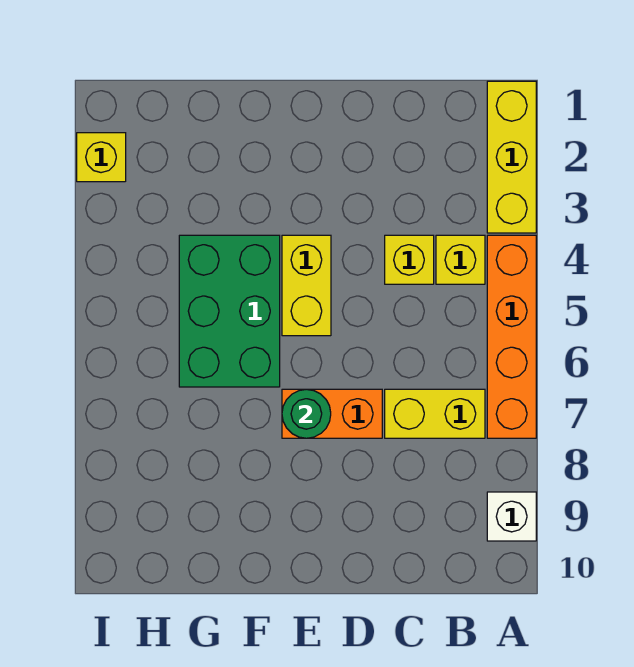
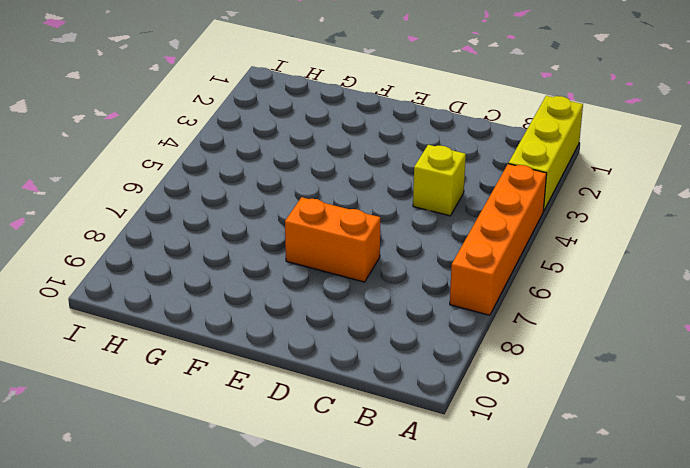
none -> white 1x1 brick [487,492,536,541]
none -> yellow 1x1 brick [436,235,485,284]

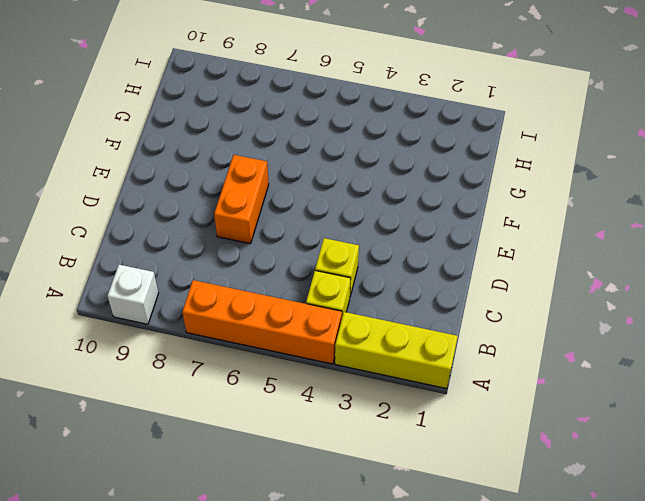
none -> yellow 1x2 brick [385,389,485,438]
none -> yellow 1x2 brick [282,235,331,336]

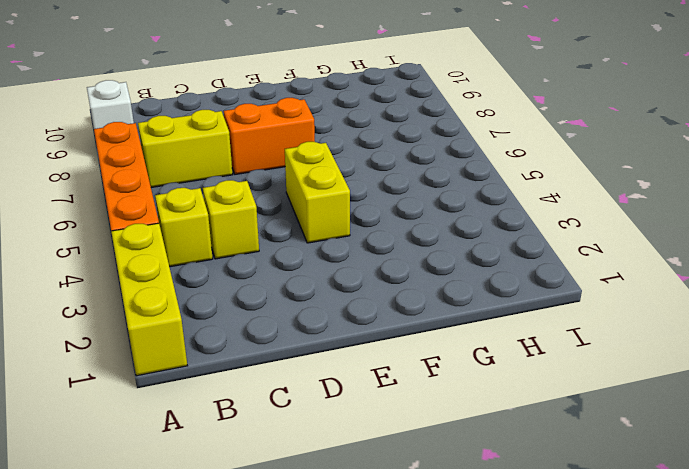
none -> green 2x3 brick [179,235,280,387]
none -> yellow 1x1 brick [77,133,126,182]

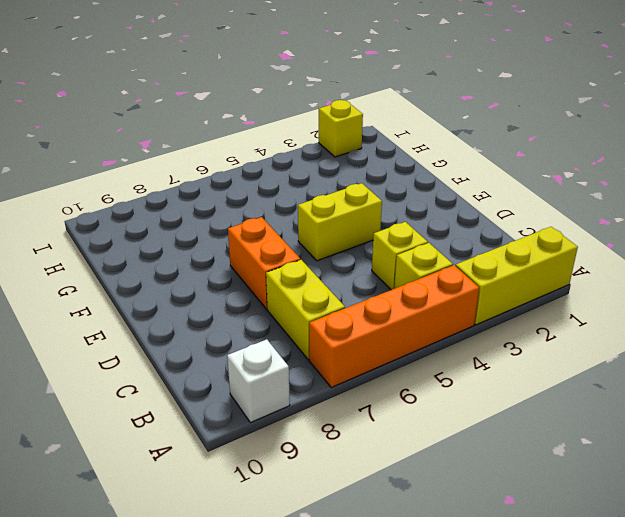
none -> green 2x3 brick [179,235,280,387]
none -> green 1x1 round brick [282,389,331,438]

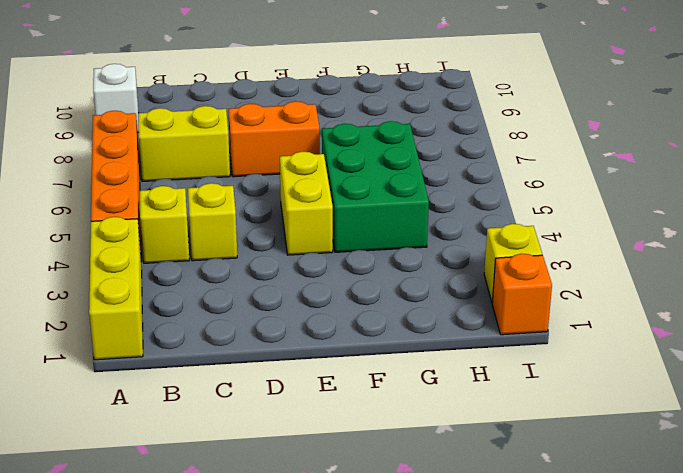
orange 1x1 brick [492,253,552,335] -> none
none -> green 1x1 round brick [282,389,331,438]

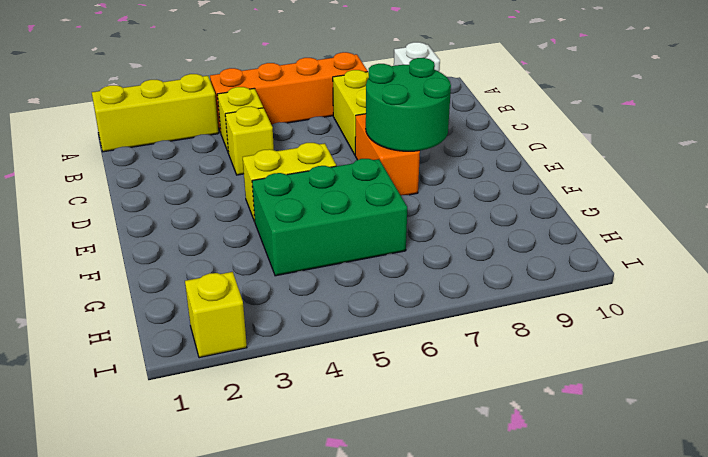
green 2x2 round brick [366,58,451,151] -> green 1x1 round brick [282,389,331,438]

